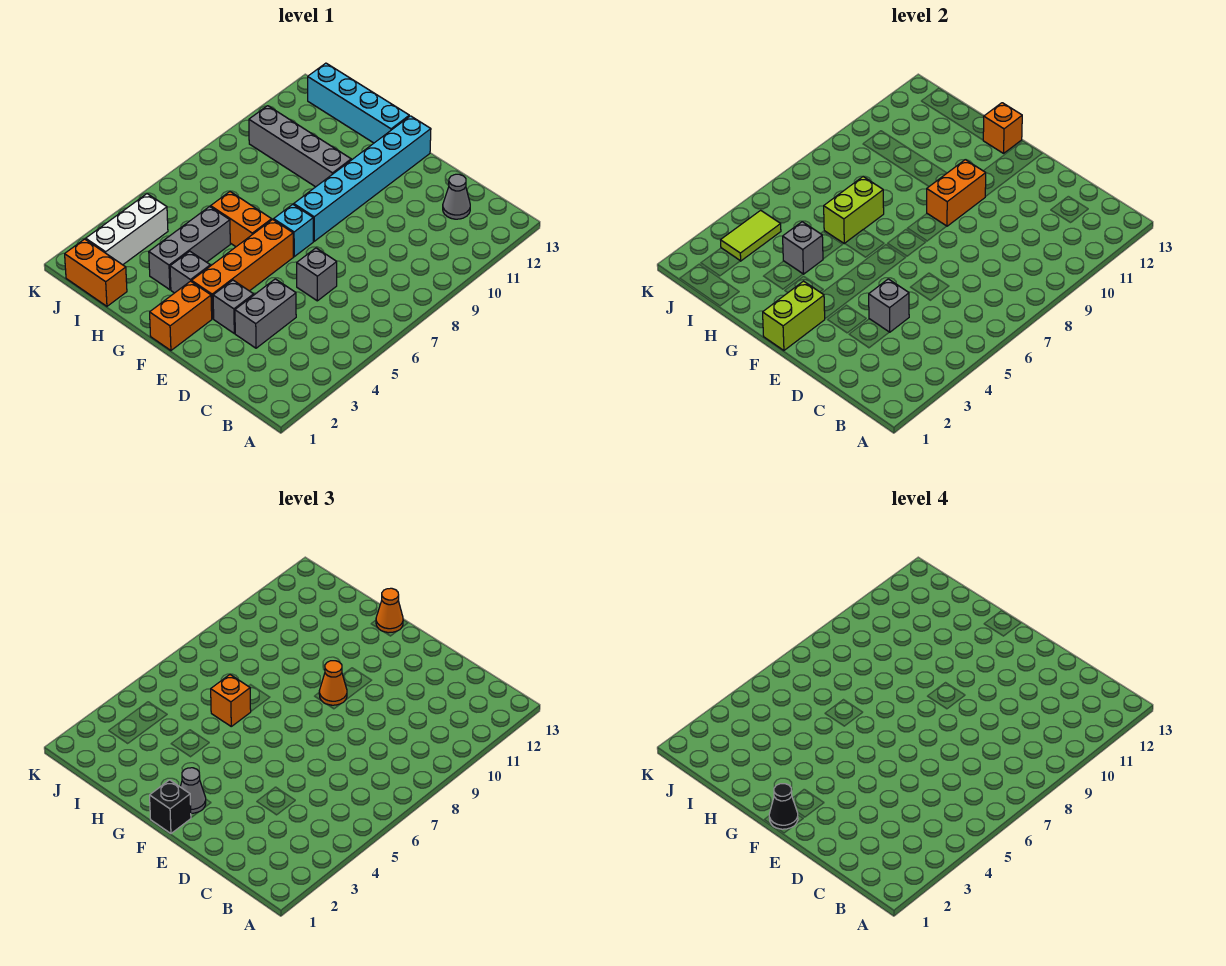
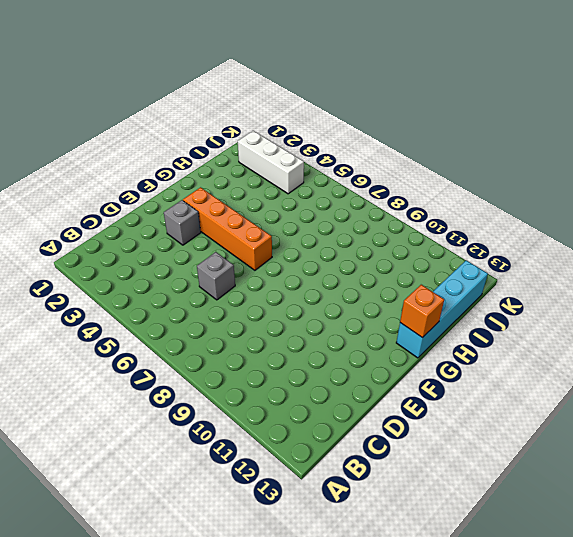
none -> grey 1x1 cone [443,174,470,219]
none -> grey 1x2 brick [235,279,296,348]
none -> orange 1x2 brick [150,281,212,350]

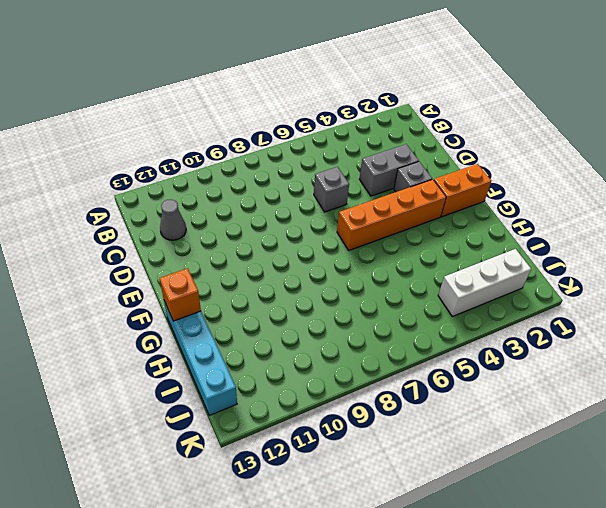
none -> cyan 1x1 brick [274,204,313,257]
none -> cyan 1x6 brick [294,116,431,241]
none -> grey 1x1 brick [170,251,210,293]

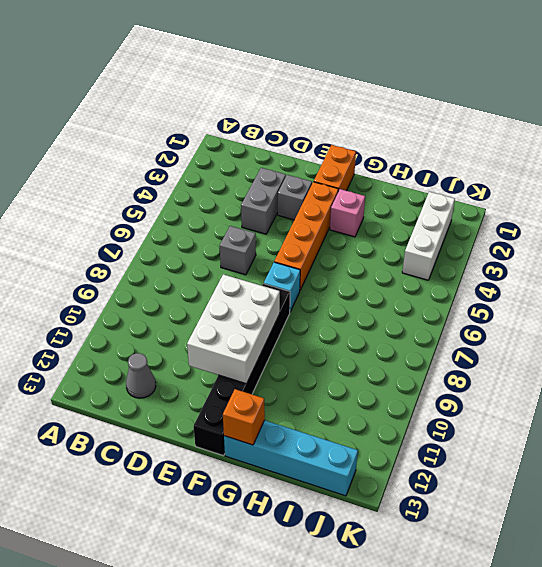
white 2x3 brick [187,274,280,384] -> orange 1x2 brick [927,160,986,226]
black 1x6 brick [194,284,290,456] -> cyan 1x6 brick [294,116,431,241]
pink 1x1 brick [330,189,365,237] -> grey 1x1 brick [170,251,210,293]
none -> orange 1x2 brick [211,192,272,247]
none -> grey 1x4 brick [249,106,351,187]
none -> grey 1x3 brick [149,207,230,290]

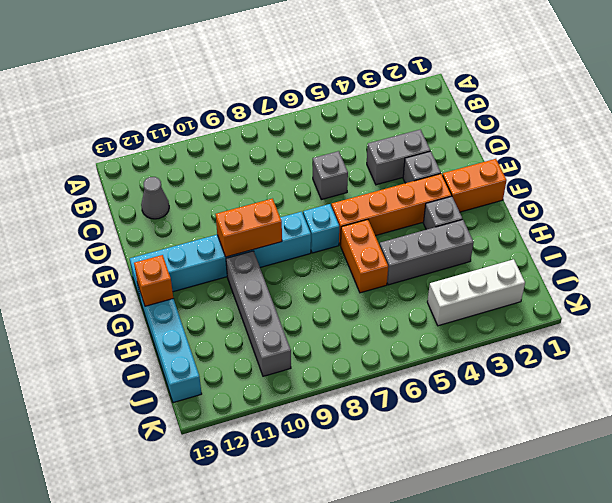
none -> orange 1x2 brick [65,239,127,306]
none -> grey 1x1 brick [869,279,909,332]
none -> lime 1x2 brick [763,281,825,350]

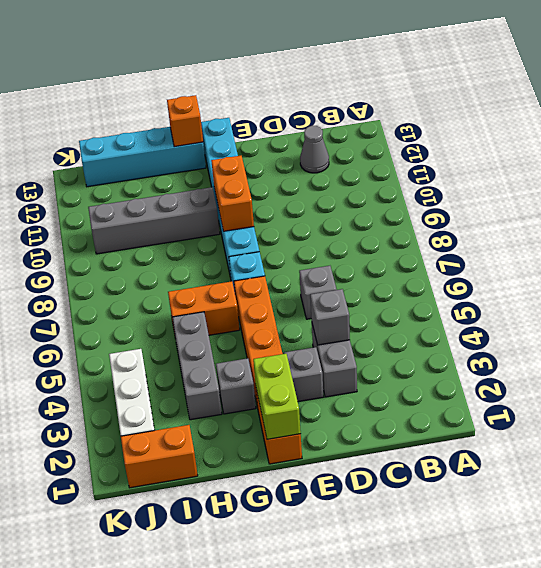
none -> grey 1x1 brick [783,222,823,274]
none -> lime 1x2 brick [824,177,884,244]
none -> lime 1x2 tile [721,210,781,261]

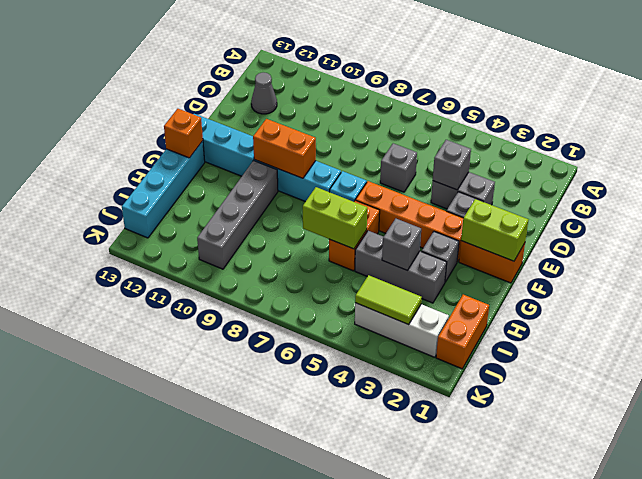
none -> black 1x1 brick [150,780,191,833]
none -> grey 1x1 cone [180,768,206,813]
none -> orange 1x1 cone [319,661,347,705]

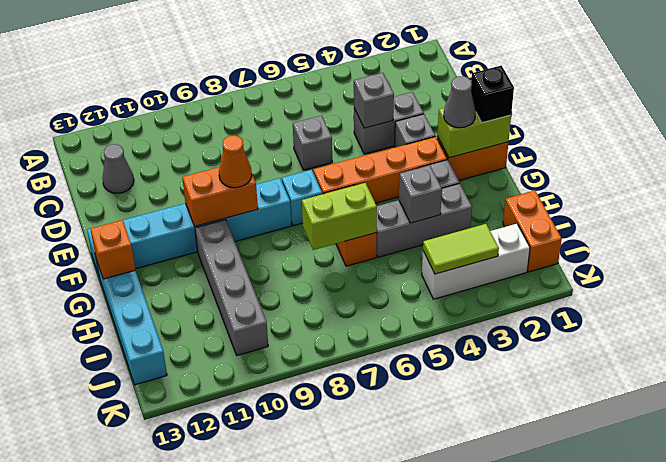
none -> orange 1x1 cone [376,588,403,633]
none -> orange 1x1 brick [211,675,251,726]
none -> black 1x1 cone [769,784,798,829]

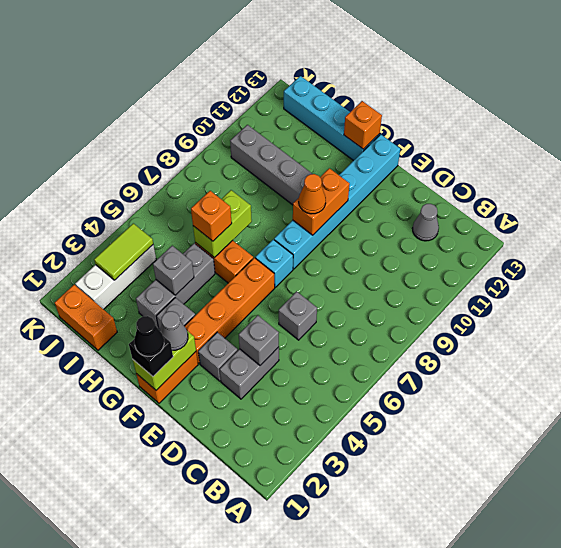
none -> orange 1x1 cone [376,588,403,633]

